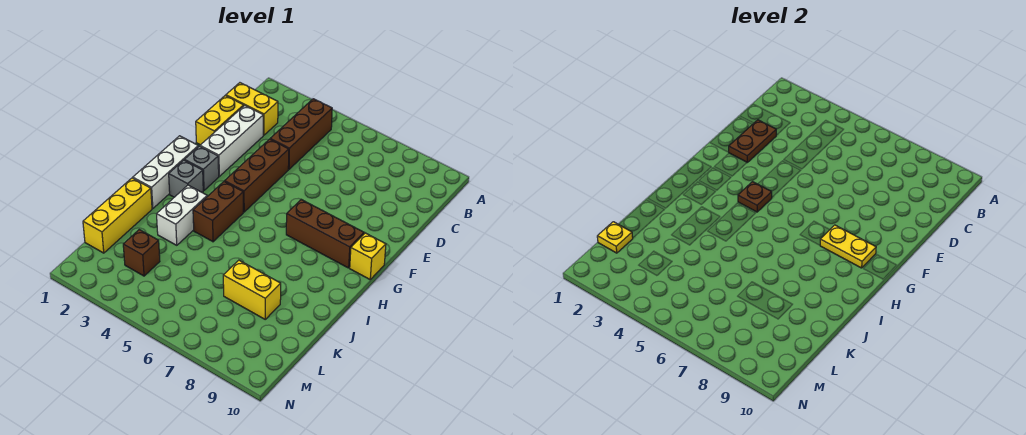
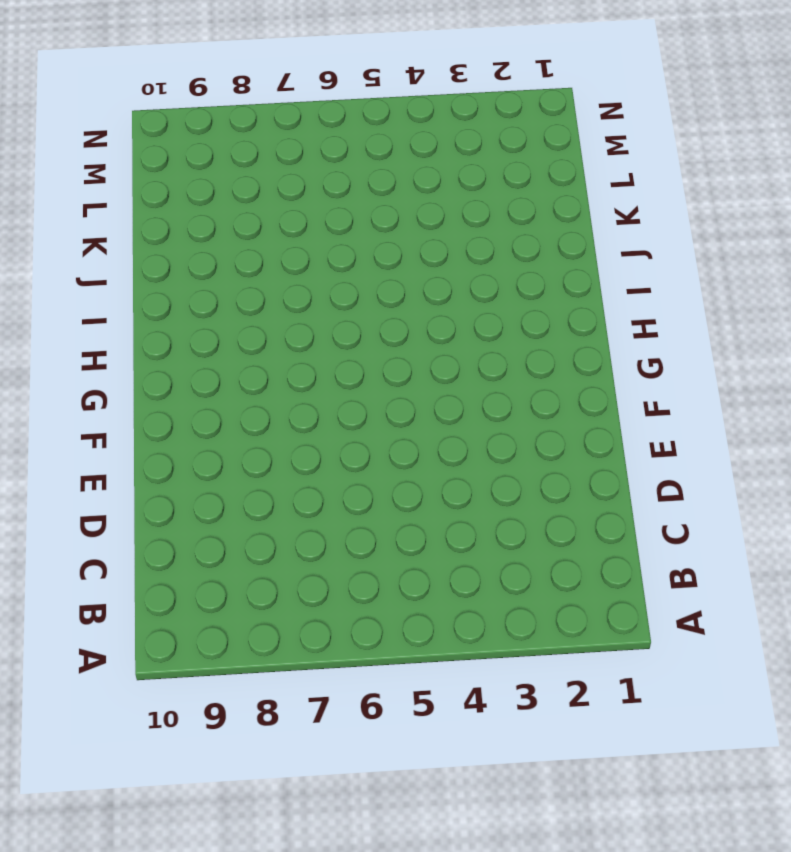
none -> brown 1x3 brick [270,99,332,169]
none -> yellow 1x2 brick [226,83,278,135]
none -> yellow 1x2 brick [196,96,244,145]

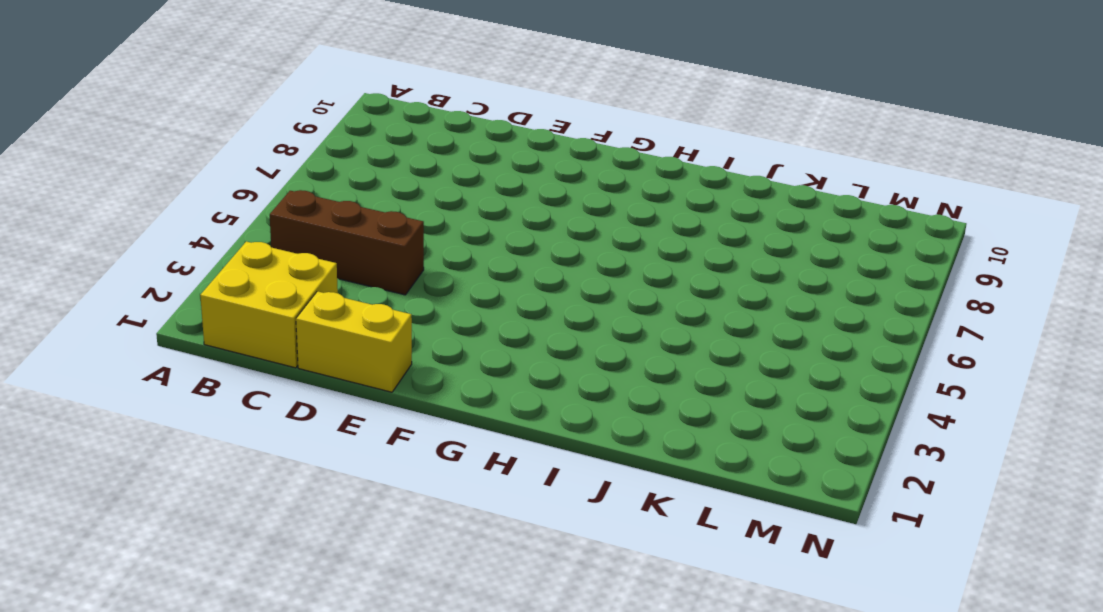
yellow 2x2 brick [200,242,338,368] -> yellow 1x2 brick [226,83,278,135]
none -> white 1x3 brick [200,105,263,176]
none -> brown 1x3 brick [225,139,289,212]
none -> white 1x3 brick [133,136,198,209]

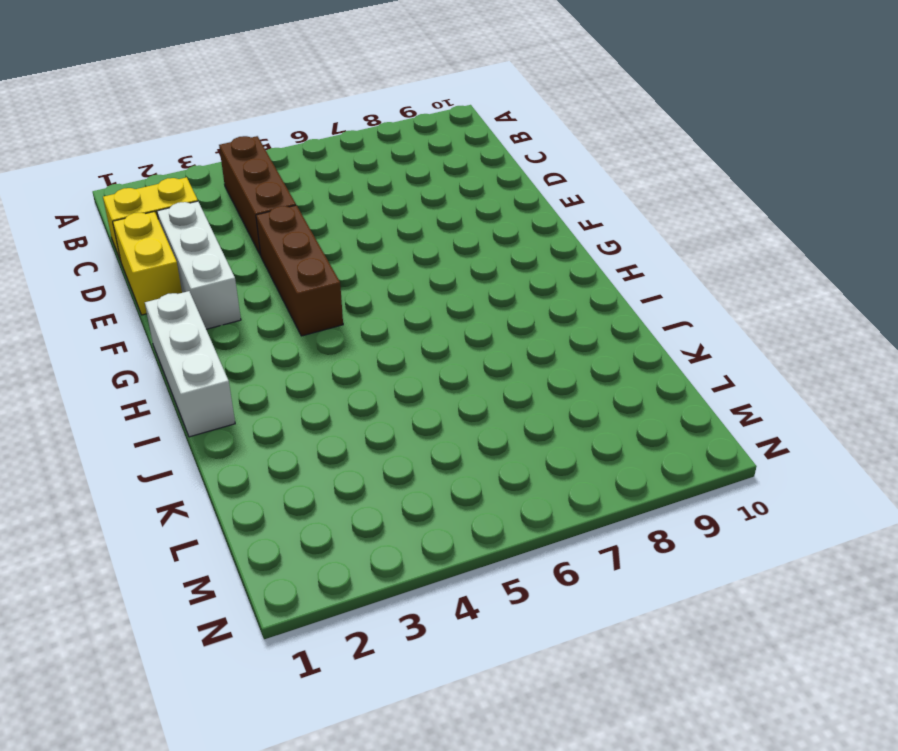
none -> grey 1x1 brick [185,146,219,190]
none -> brown 1x3 brick [286,199,364,268]
none -> yellow 1x1 brick [350,233,386,279]

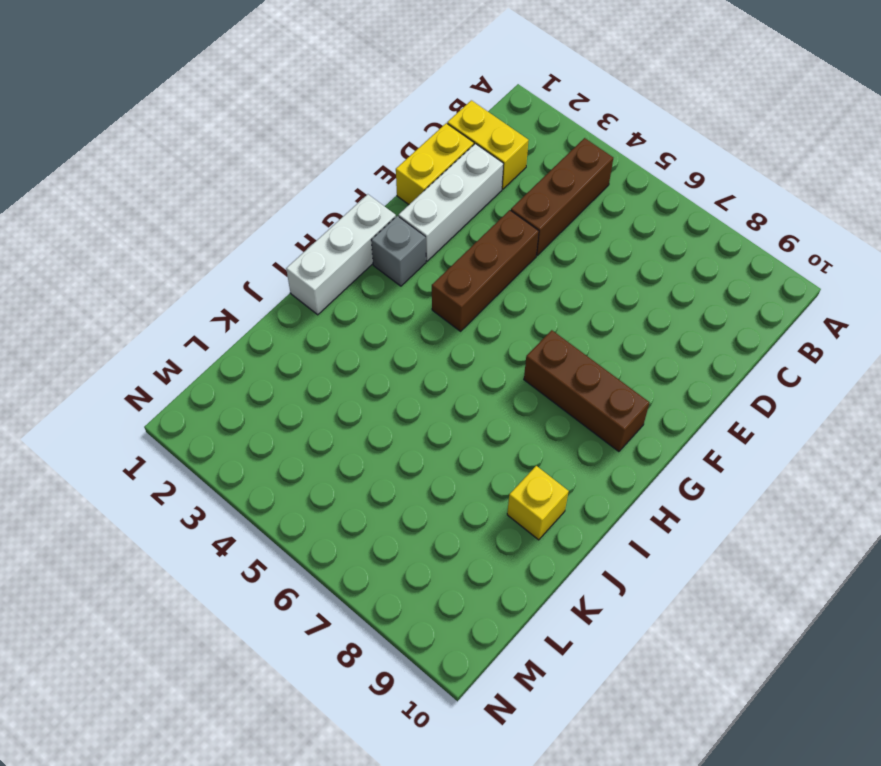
yellow 1x1 brick [507,466,569,540] -> yellow 1x1 brick moved to [350,233,386,279]
none -> grey 1x1 brick [169,160,203,197]
none -> brown 1x2 brick [193,181,243,242]
none -> white 1x2 brick [157,185,207,245]

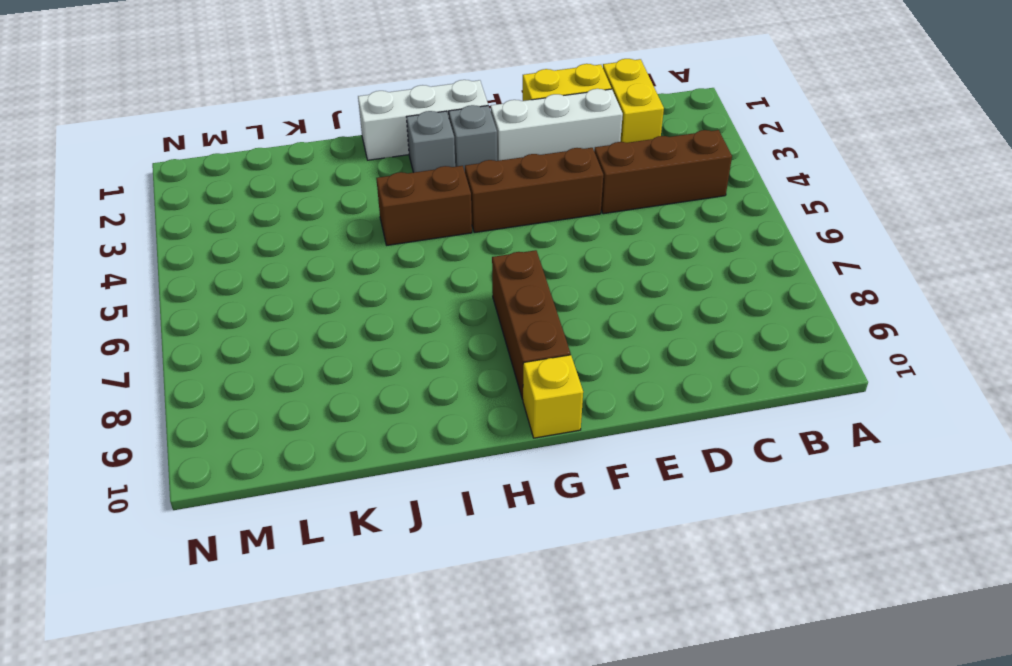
none -> white 1x2 brick [157,185,207,245]
none -> yellow 1x3 brick [83,178,152,253]
none -> yellow 1x2 brick [223,260,281,319]

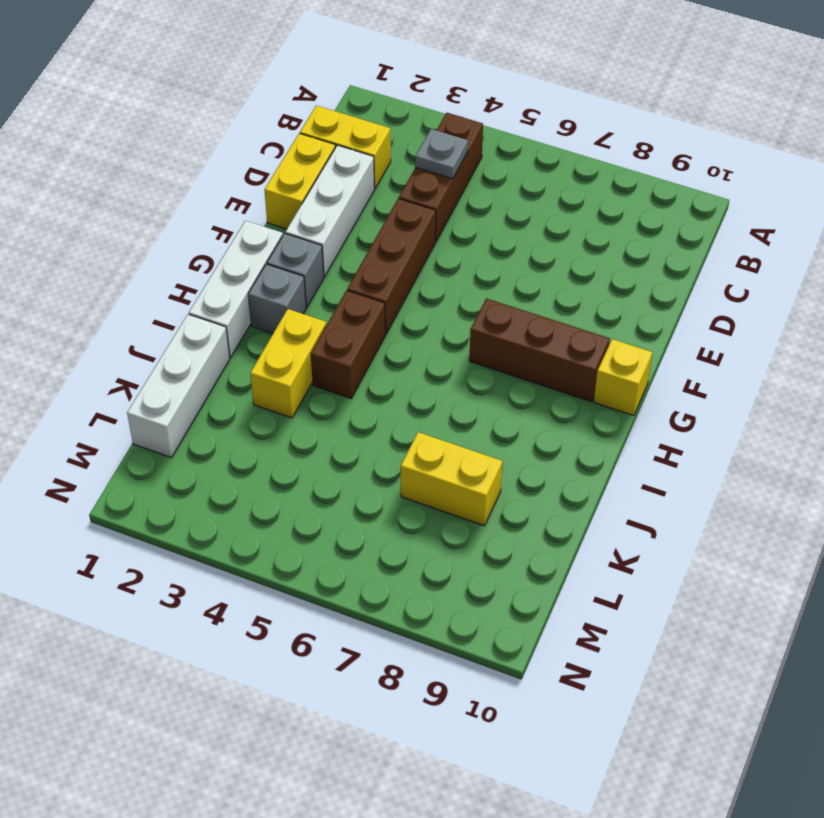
grey 1x1 plate [415,129,468,179] -> none
yellow 1x2 brick [250,309,326,418] -> white 1x2 brick [157,185,207,245]
white 1x3 brick [127,314,230,458] -> yellow 1x3 brick [83,178,152,253]
none -> brown 1x1 brick [123,230,160,276]
none -> brown 1x2 plate [729,120,776,162]
none -> brown 1x1 plate [738,182,772,212]

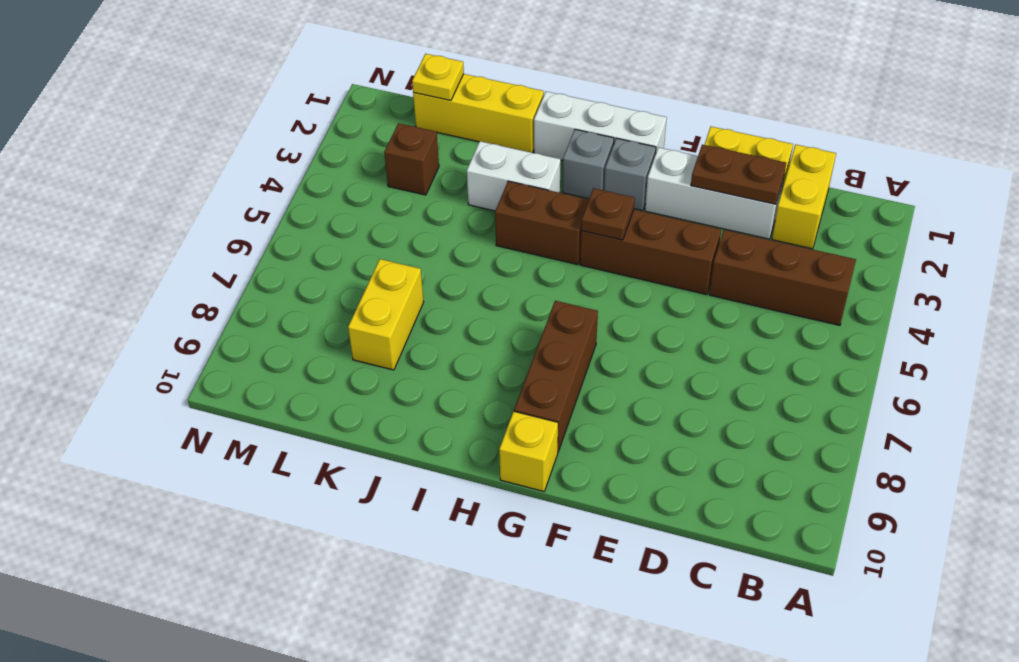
none -> yellow 1x2 plate [820,225,876,268]

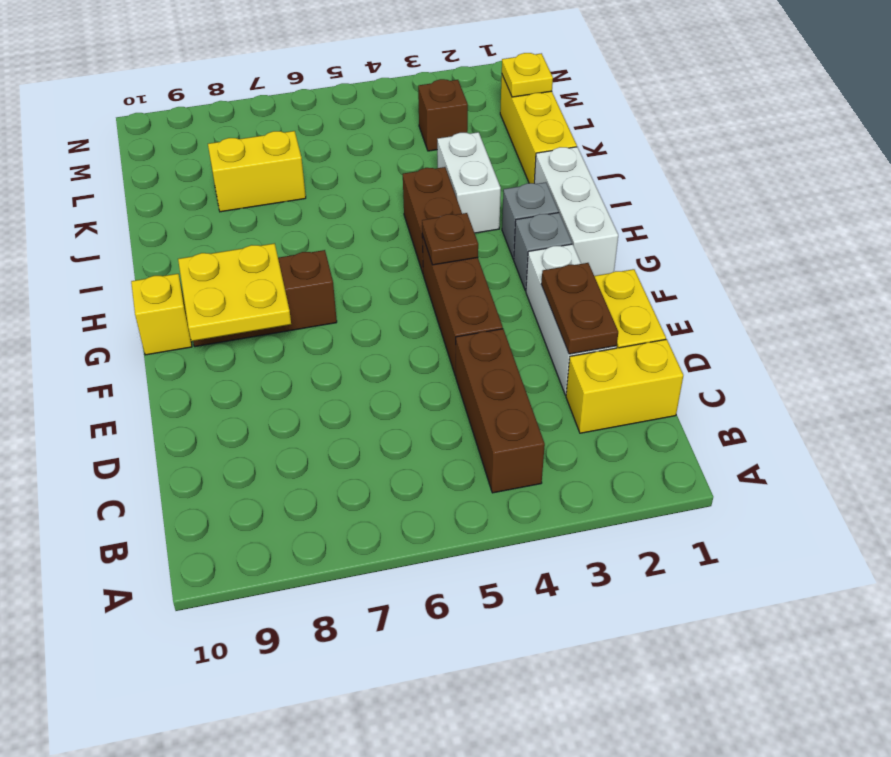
yellow 2x2 plate [178,243,291,341] -> yellow 1x2 plate [820,225,876,268]

